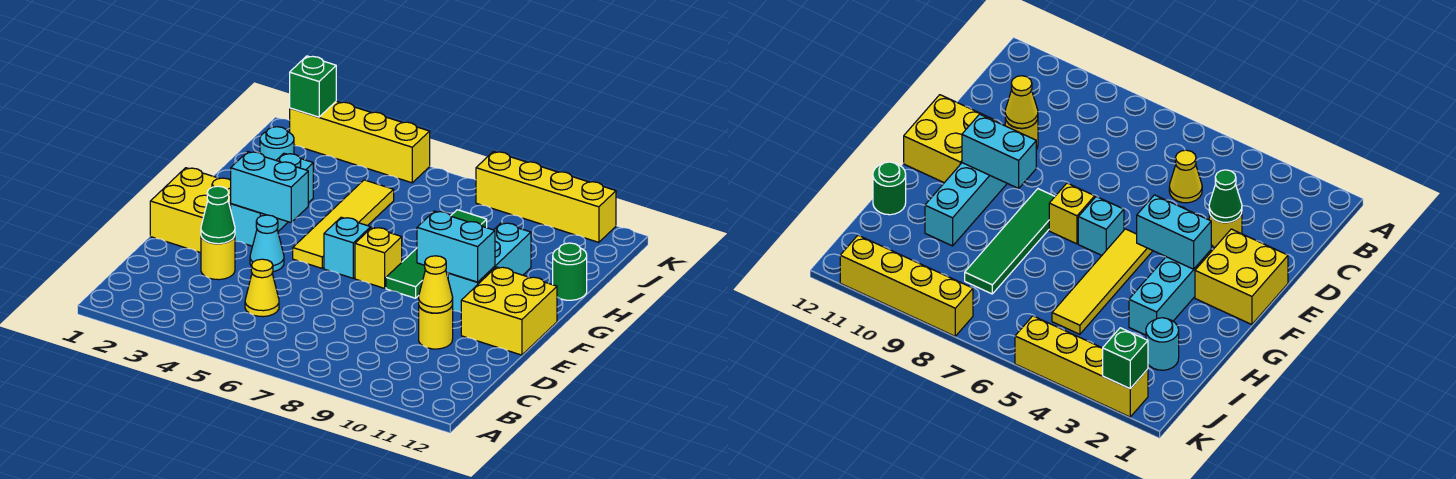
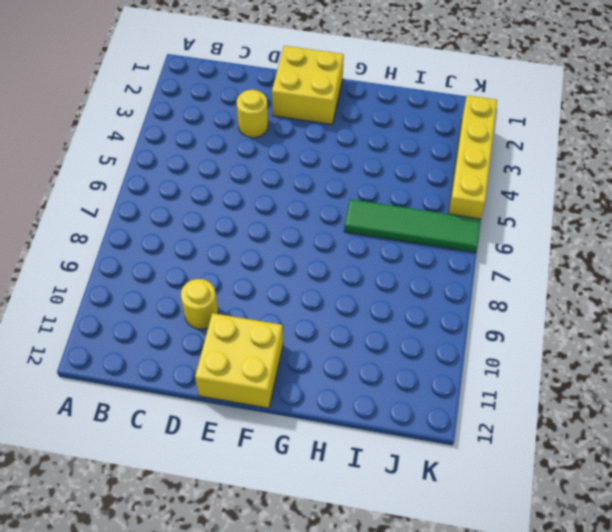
green 1x4 tile [344,199,481,253] -> green 1x4 tile moved to [386,210,487,298]
none -> yellow 1x1 cone [245,259,279,317]
none -> cyan 1x1 cone [250,215,284,272]
none -> cyan 1x3 brick [231,153,313,246]

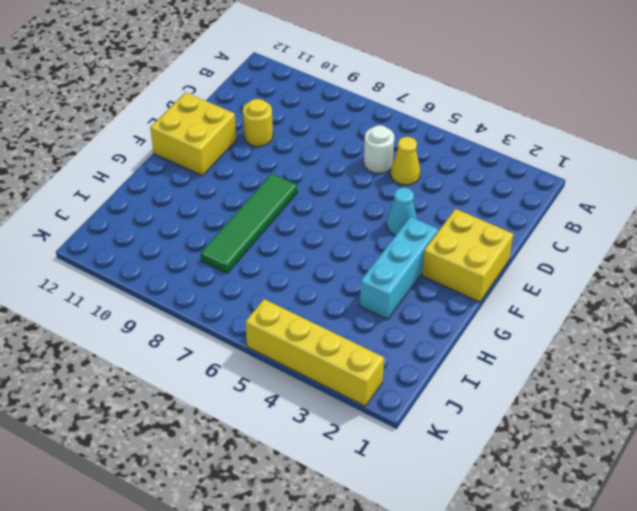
white 1x1 round brick [364,125,394,173] -> none
none -> yellow 1x1 round brick [201,237,235,280]
none -> yellow 1x4 tile [293,180,394,268]
none -> cyan 1x1 brick [324,217,371,278]

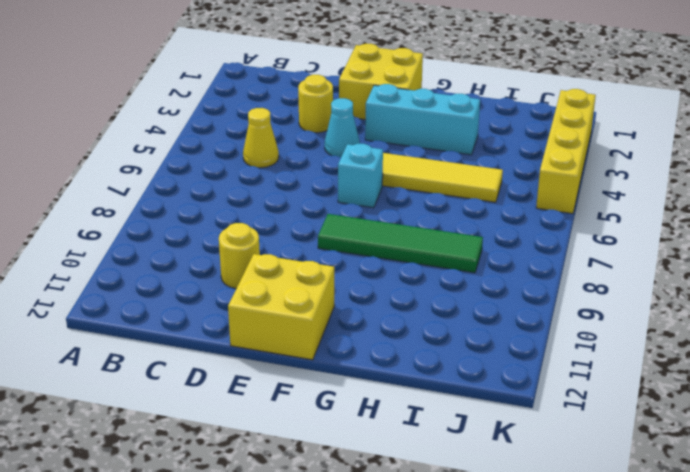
none -> yellow 1x1 brick [355,227,402,288]
none -> cyan 1x3 brick [448,223,531,312]
none -> green 1x1 round brick [553,243,587,300]

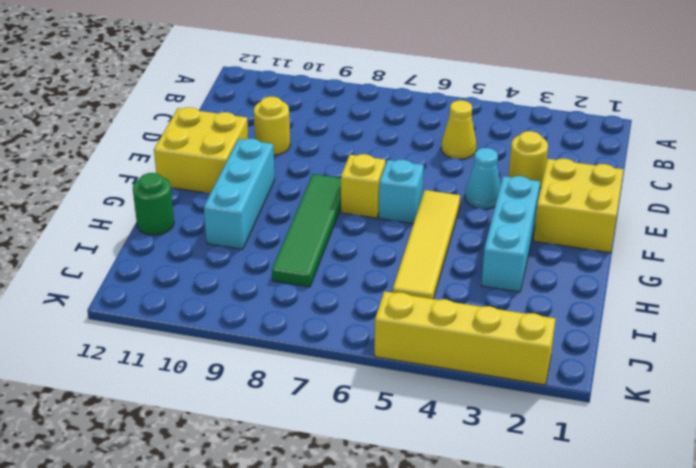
none -> cyan 1x1 round brick [260,127,294,160]
none -> yellow 1x4 brick [476,151,616,242]
none -> green 1x1 cone [201,186,235,244]

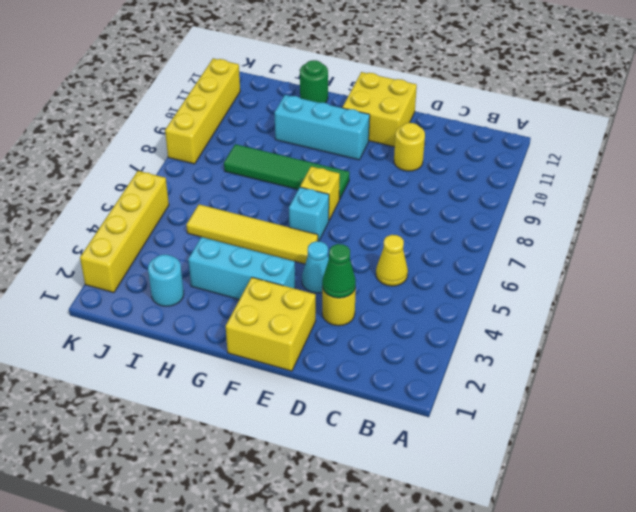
none -> yellow 1x1 cone [419,256,453,313]
none -> cyan 1x2 brick [231,152,308,222]
none -> cyan 1x2 brick [417,211,495,282]

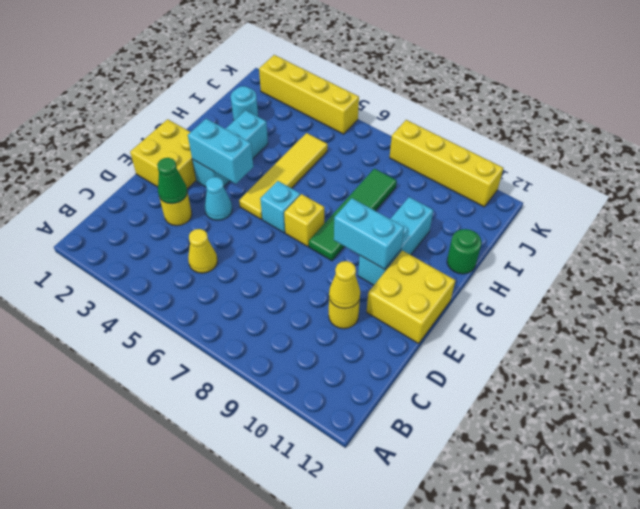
none -> green 1x1 brick [290,56,336,117]

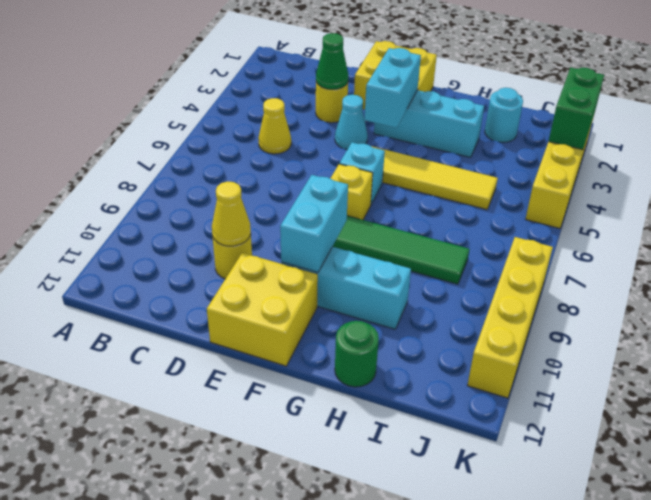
green 1x2 brick [549,68,604,150] -> green 1x1 brick [290,56,336,117]

